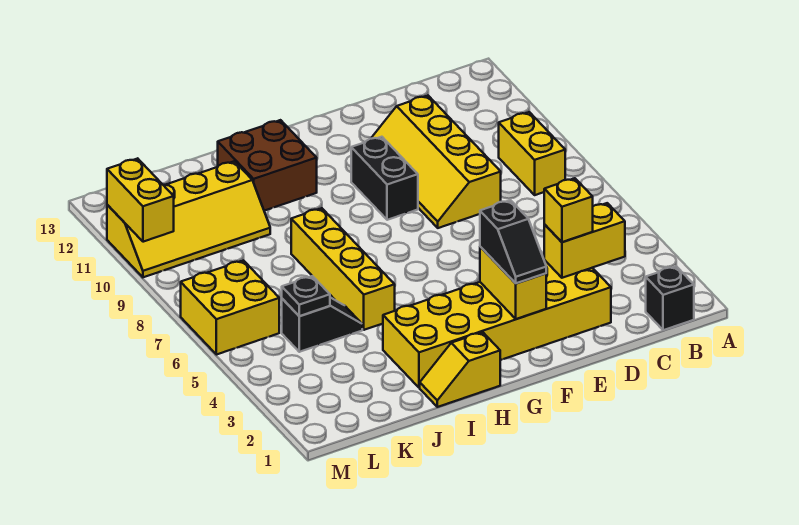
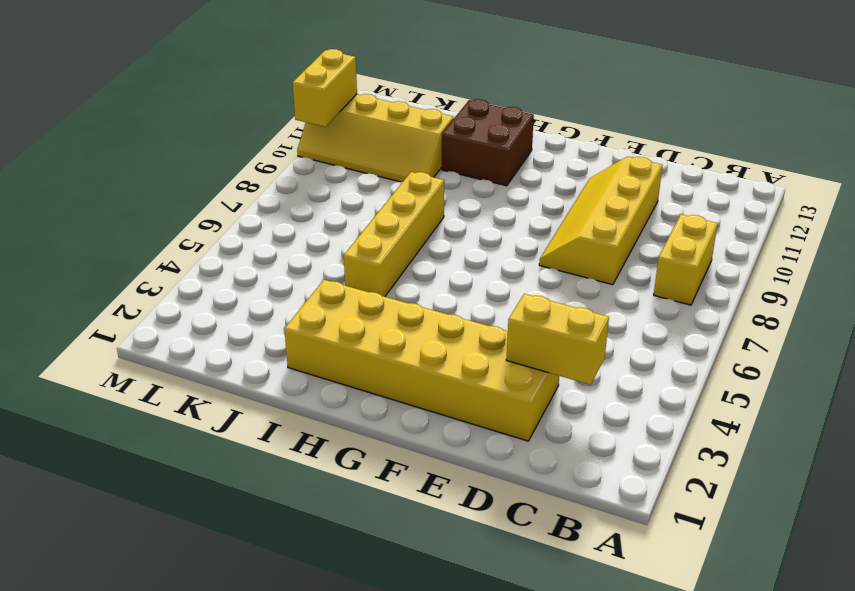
none -> black 1x1 brick [646,266,694,330]
none -> black 1x2 brick [351,137,418,220]
none -> yellow 1x2 slope [420,332,500,407]

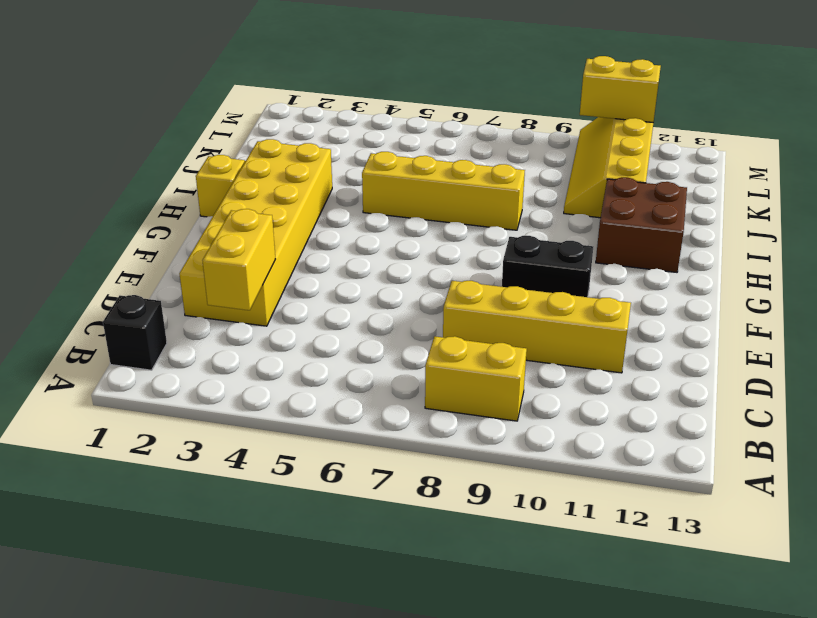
none -> black 1x2 slope [282,297,362,352]
none -> yellow 2x2 brick [181,260,279,355]
none -> yellow 1x2 brick [480,247,546,319]

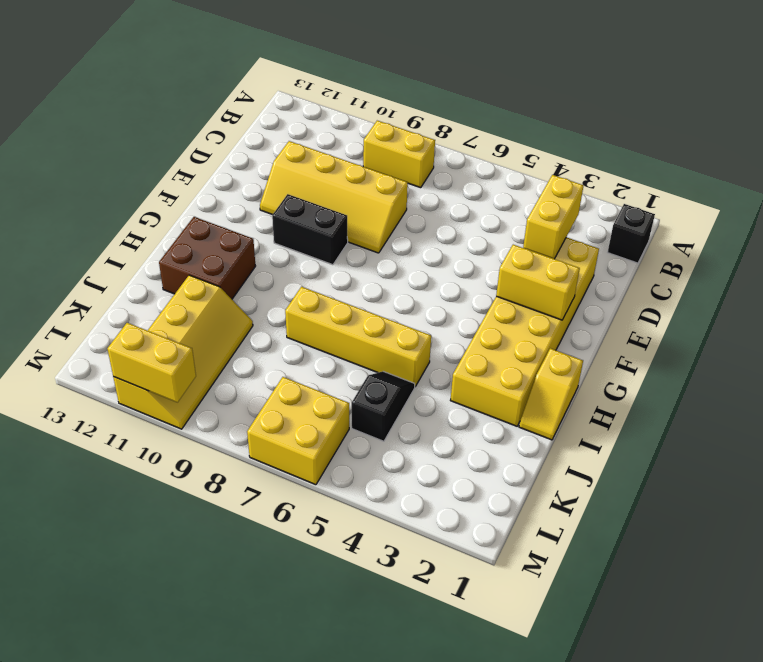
none -> black 1x1 plate [282,276,330,316]
none -> yellow 1x1 brick [544,178,593,242]
none -> black 1x2 slope [480,200,546,283]

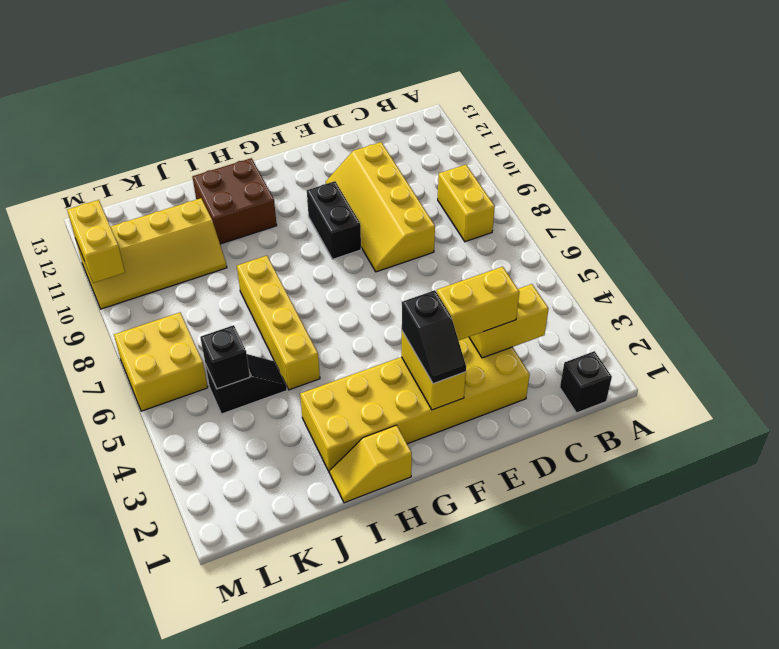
yellow 1x2 brick [437,267,519,340] -> yellow 1x1 brick [544,178,593,242]
black 1x1 brick [200,325,250,389] -> black 1x1 plate [282,276,330,316]

